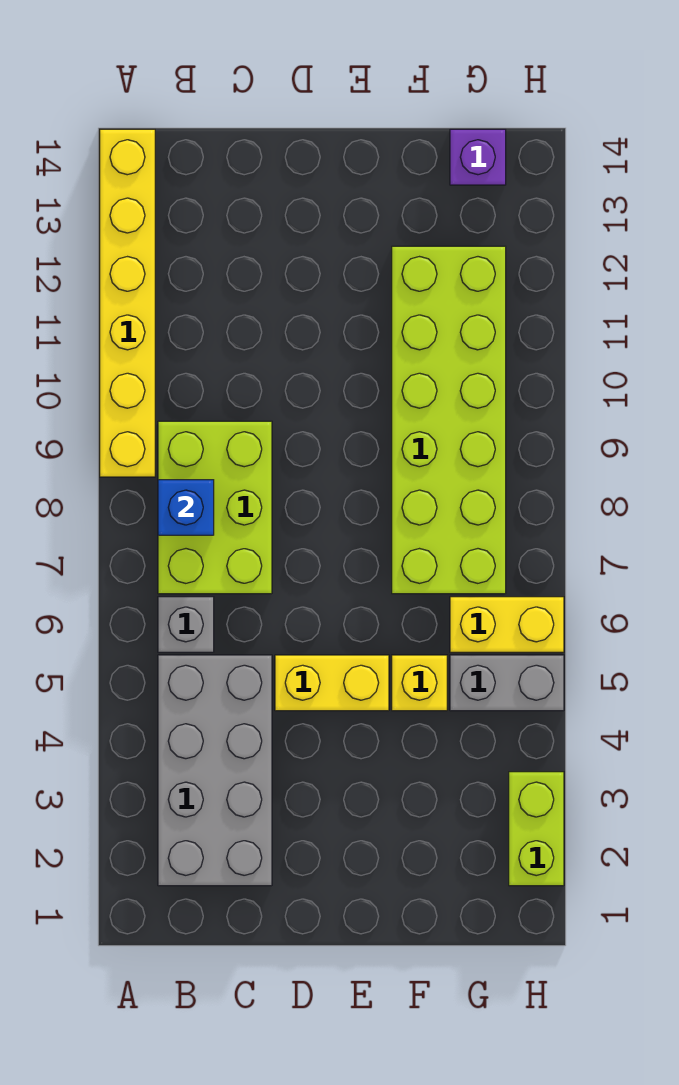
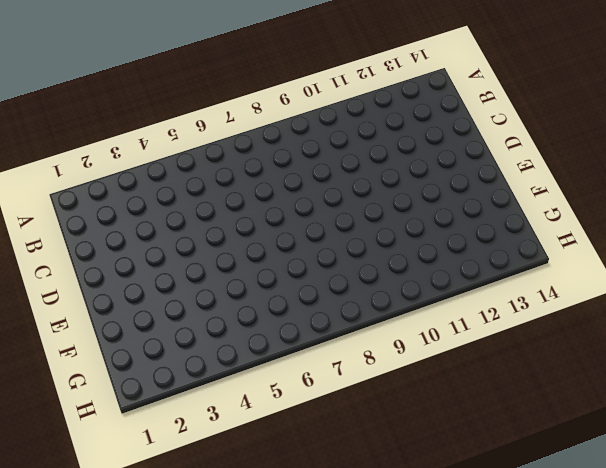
none -> yellow 1x6 brick [100,129,155,477]
none -> grey 2x4 brick [158,655,272,886]
none -> grey 1x1 brick [158,597,214,652]

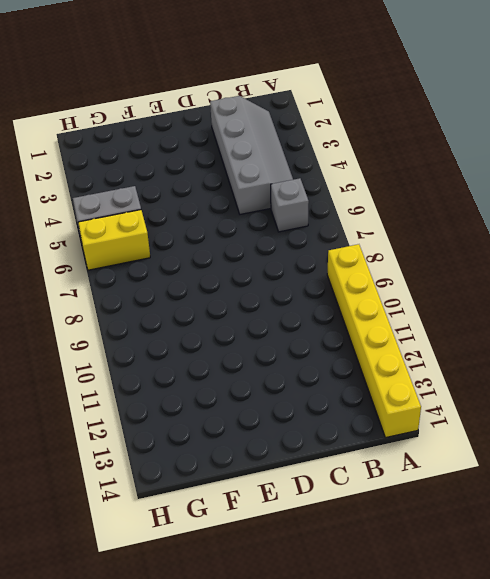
grey 2x4 slope [210,96,293,214] -> grey 2x4 brick [158,655,272,886]
none -> lime 2x3 brick [158,421,272,594]
none -> yellow 1x2 brick [275,655,389,711]
none -> yellow 1x1 brick [392,655,447,711]

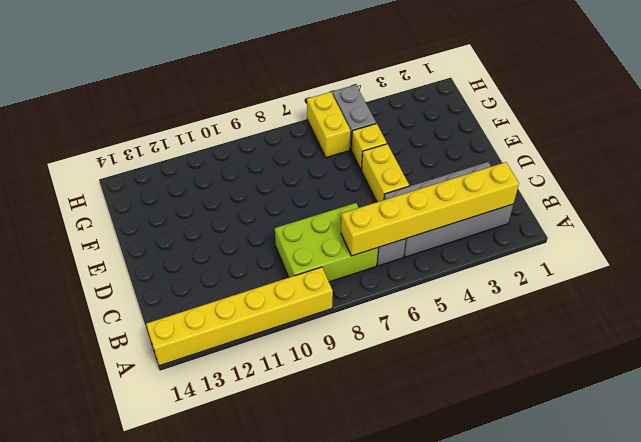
yellow 1x6 brick [341,162,519,256] -> none
none -> lime 2x6 brick [392,246,506,594]
none -> purple 1x1 brick [450,129,506,185]
none -> lime 1x2 brick [509,772,564,886]

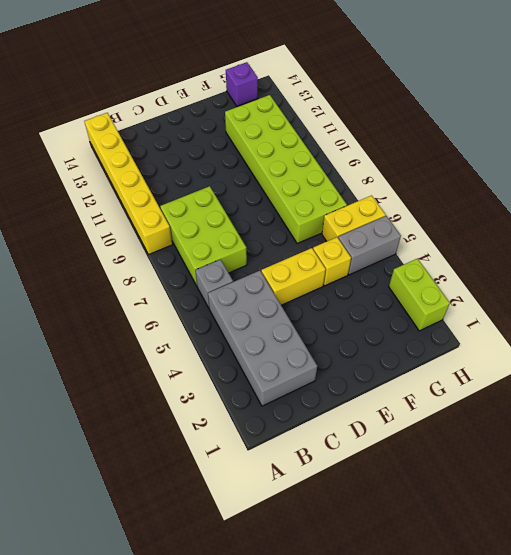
none -> blue 1x1 brick [158,480,214,535]

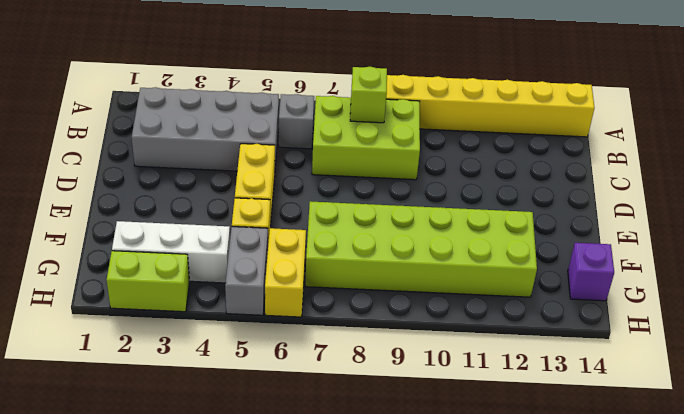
lime 1x1 brick [350,67,387,123] -> blue 1x1 brick [158,480,214,535]
white 1x3 brick [112,221,230,283] -> none

